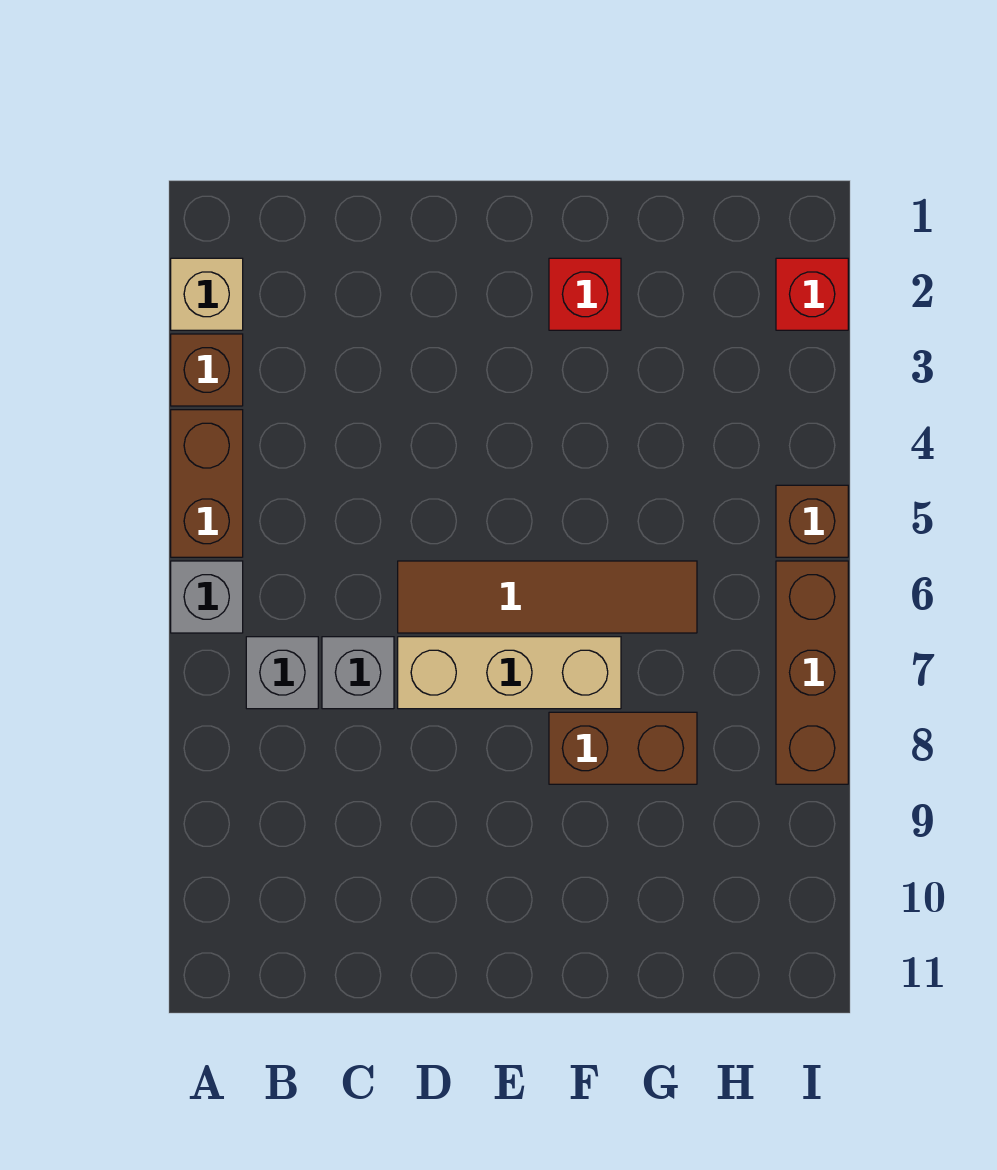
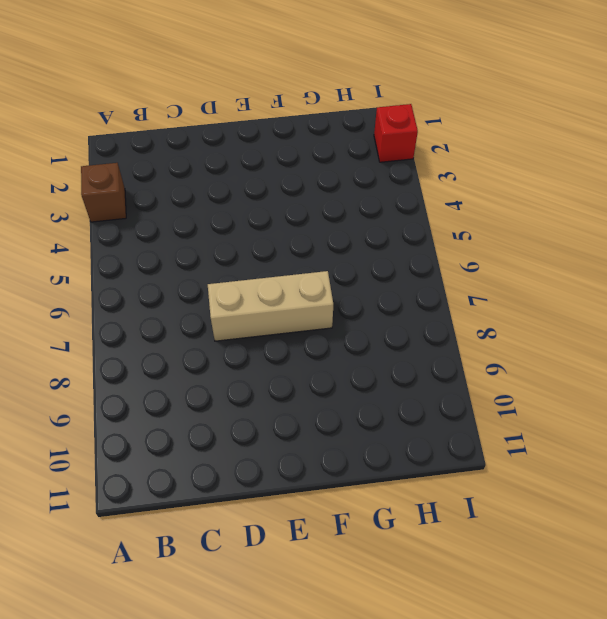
none -> tan 1x1 brick [171,258,243,330]
none -> brown 1x2 brick [171,410,243,557]
none -> grey 1x1 brick [171,561,243,633]

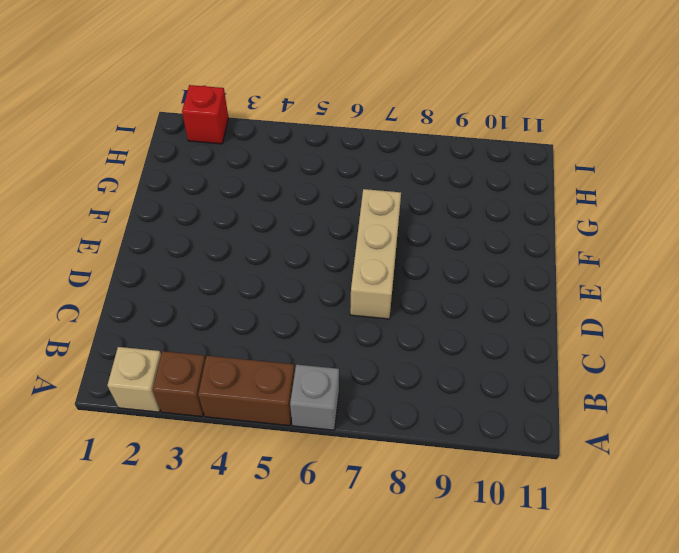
none -> grey 1x1 brick [246,637,318,709]
none -> grey 1x1 brick [322,637,394,709]
none -> brown 1x4 tile [398,561,697,633]

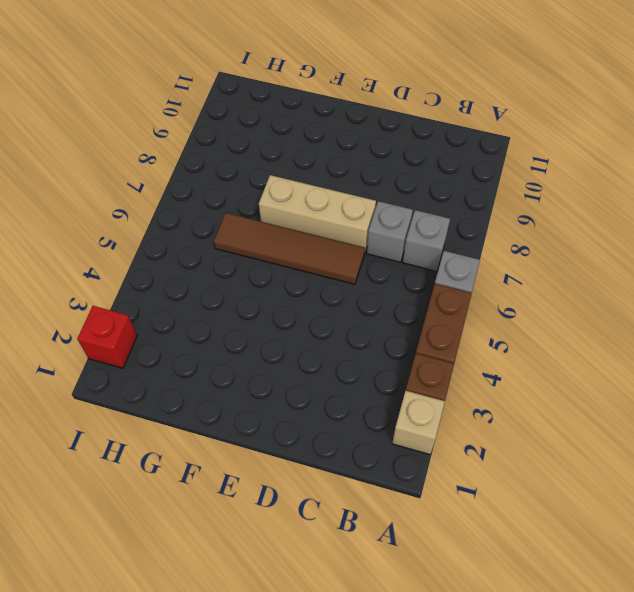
none -> red 1x1 brick [549,258,621,330]
none -> brown 1x2 brick [549,712,697,784]
none -> brown 1x1 brick [776,485,848,557]

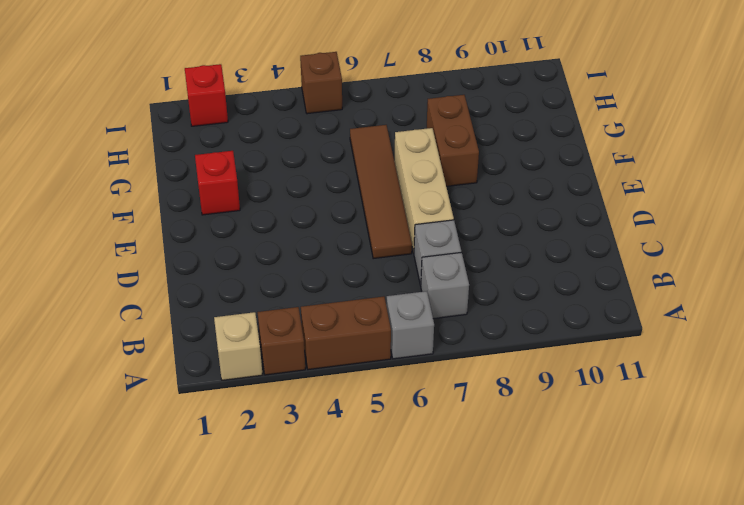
none -> brown 1x3 brick [776,561,848,784]

